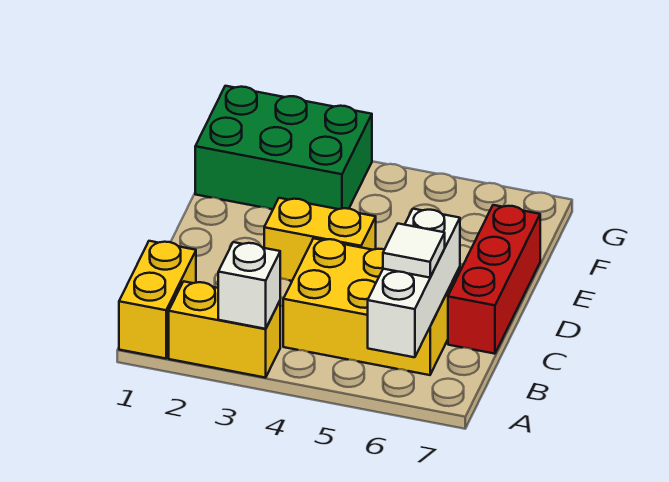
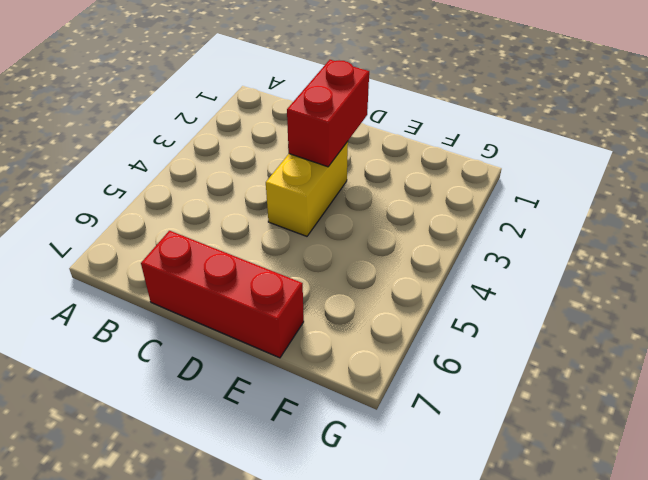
red 1x2 brick [287,60,369,167] -> none
none -> yellow 1x2 brick [119,241,196,358]
none -> yellow 1x2 brick [169,281,280,378]

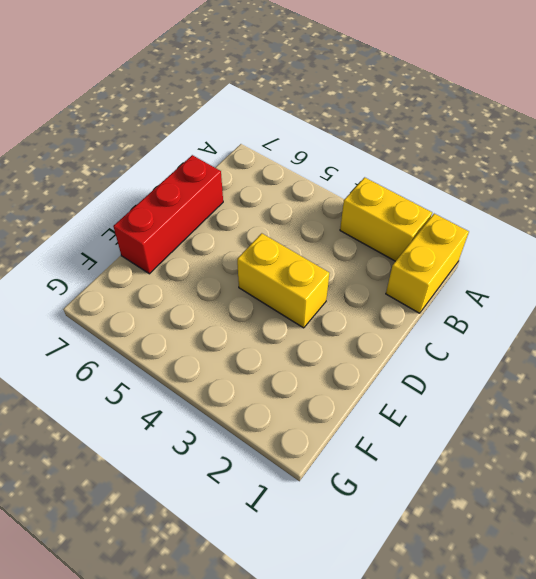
none -> yellow 2x3 brick [283,238,460,375]
none -> green 2x3 brick [195,86,372,209]

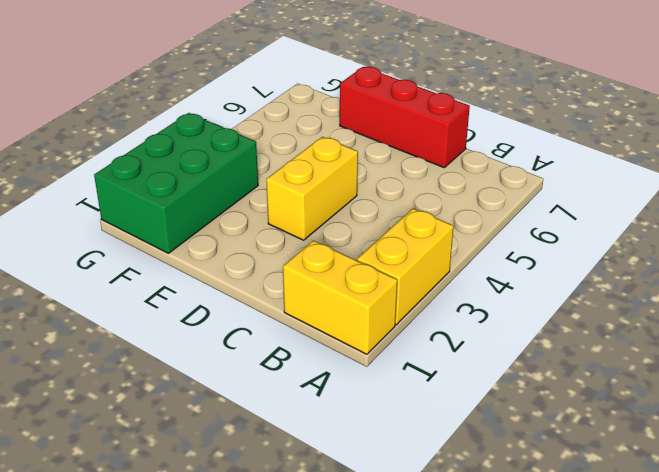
none -> yellow 2x3 brick [283,238,460,375]
none -> white 1x1 brick [218,242,280,329]

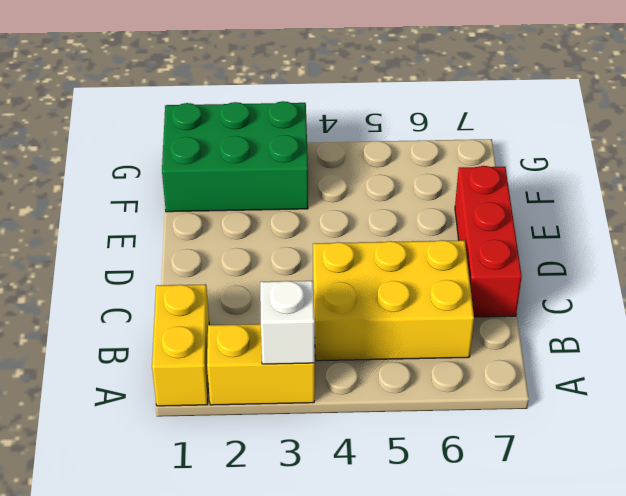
none -> yellow 1x2 brick [264,198,376,281]
none -> white 1x3 brick [368,209,460,357]

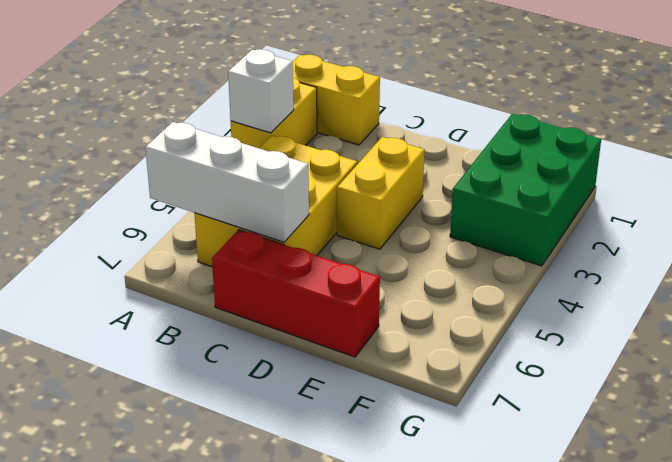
none -> white 1x1 tile [383,223,445,278]

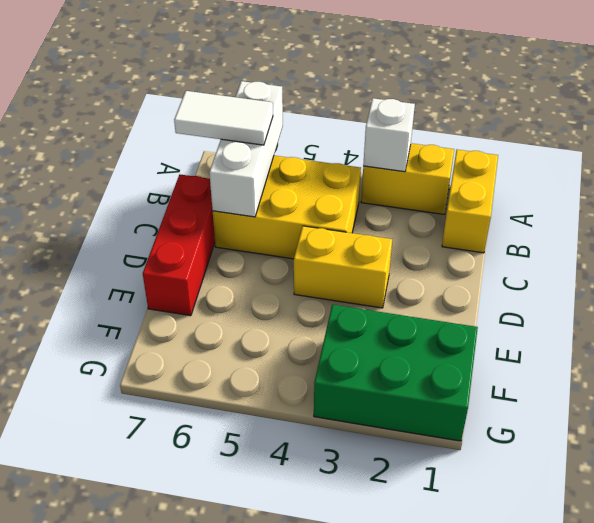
white 1x2 tile [174,91,273,145] -> white 1x1 tile [383,223,445,278]

